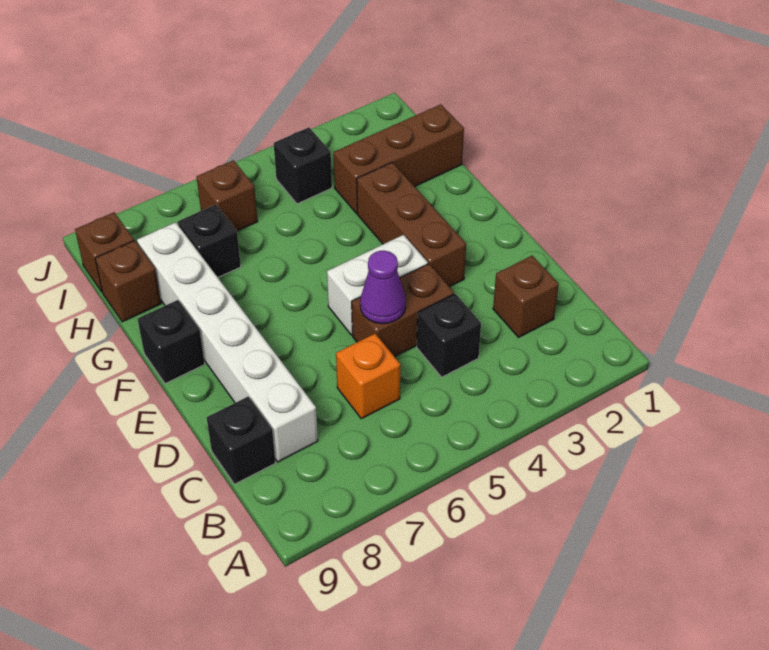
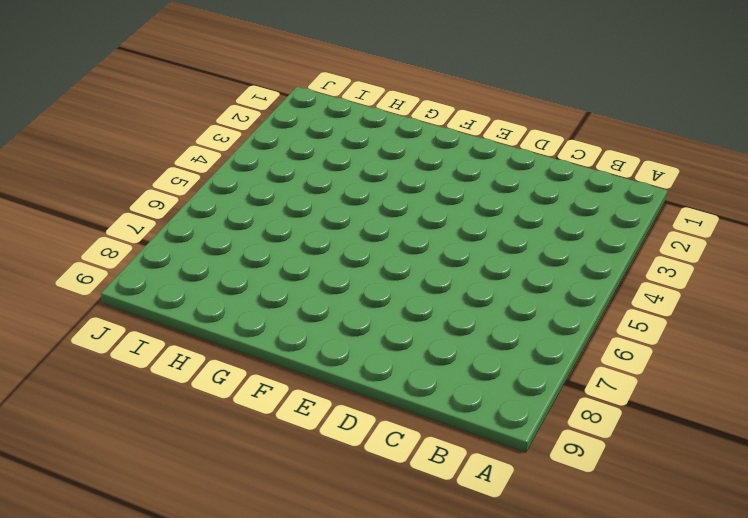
none -> brown 1x1 brick [493,256,559,337]
none -> black 1x1 brick [417,294,481,377]
none -> orange 1x1 brick [336,334,400,419]

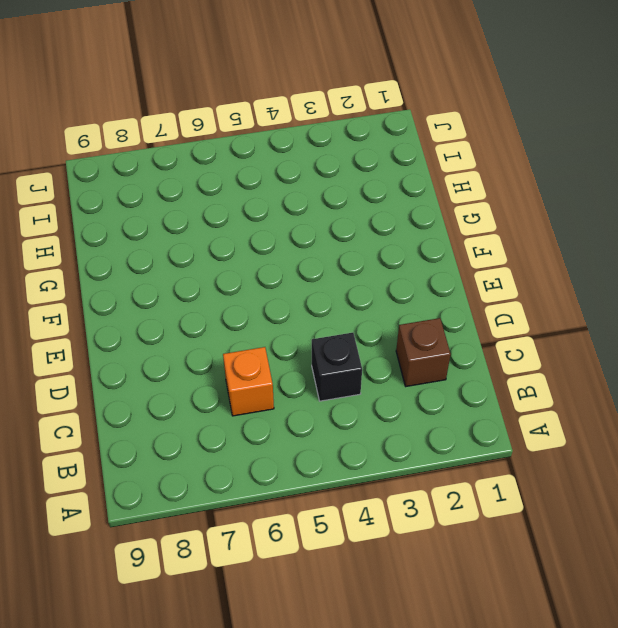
none -> white 1x6 brick [137,222,318,462]
none -> black 1x1 brick [207,397,276,484]
none -> brown 1x2 brick [352,264,454,357]

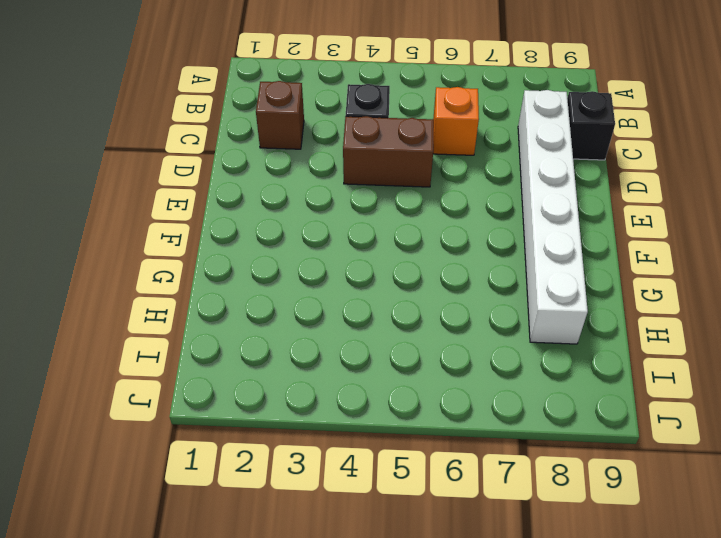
none -> brown 1x3 brick [357,162,466,287]
none -> white 1x2 brick [327,235,428,335]
none -> black 1x1 brick [138,300,205,384]

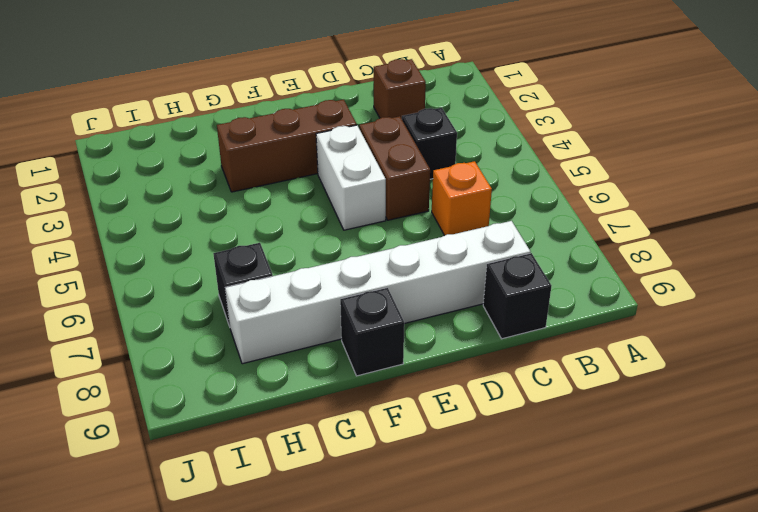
none -> brown 1x3 brick [334,104,464,213]
none -> brown 1x1 brick [95,241,161,322]
none -> black 1x1 brick [274,127,332,204]

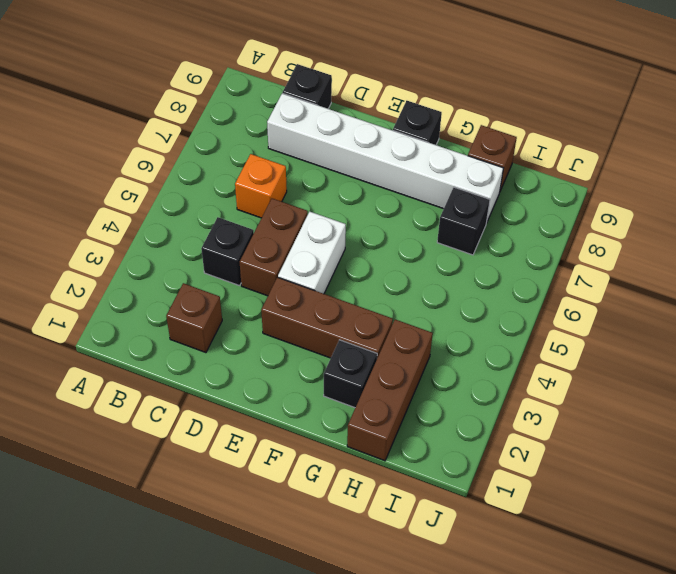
black 1x1 brick [324,340,377,408] -> black 1x1 brick moved to [274,127,332,204]
none -> brown 1x1 brick [197,160,258,231]
none -> brown 1x1 brick [75,212,134,292]
none -> purple 1x1 cone [360,251,406,324]

